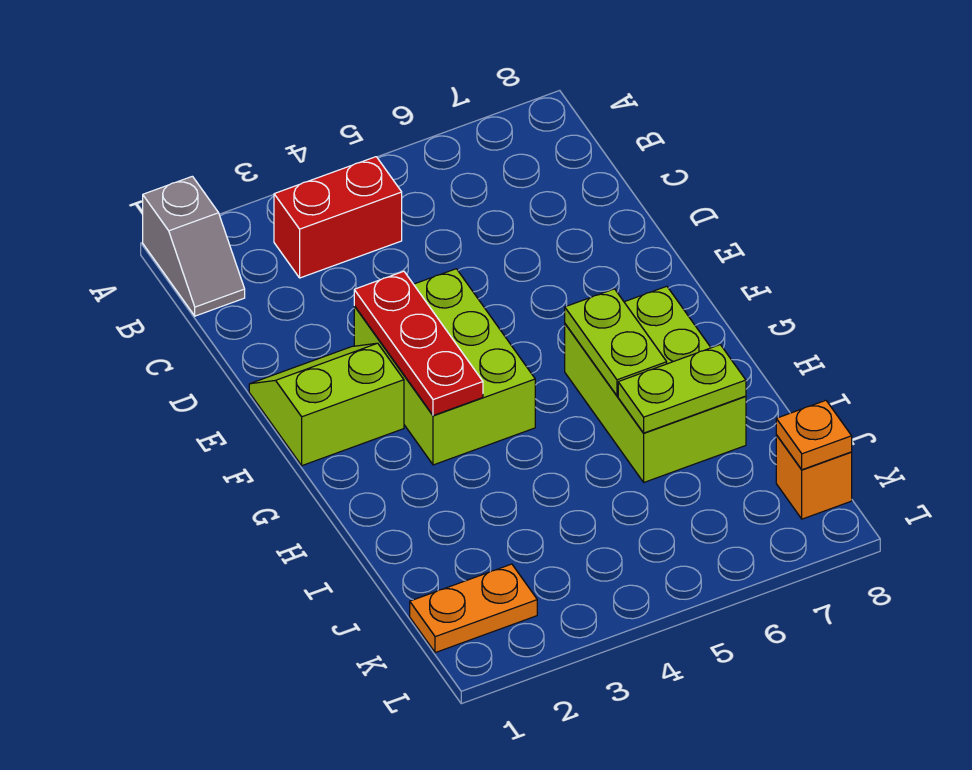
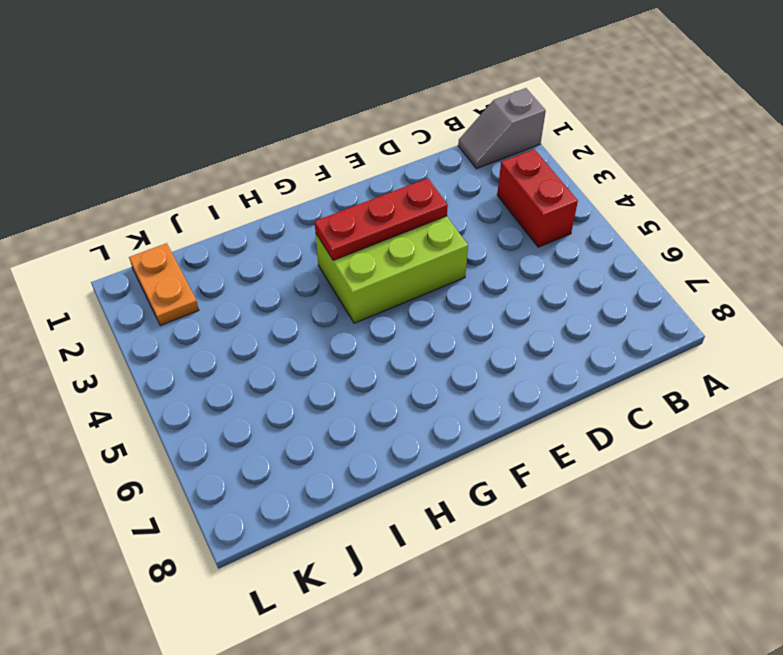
none -> lime 2x2 slope [249,343,404,466]
none -> lime 2x3 brick [565,286,746,482]

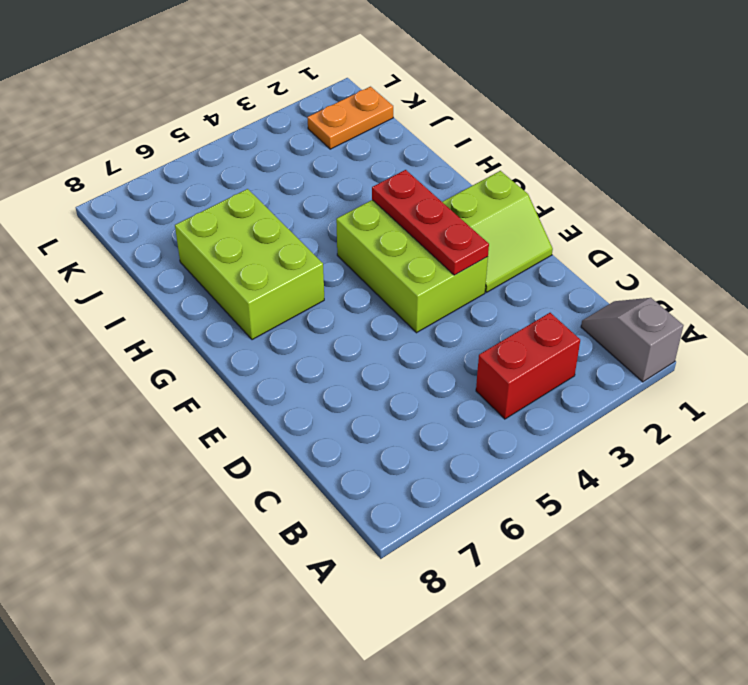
none -> orange 1x1 brick [776,435,852,519]
none -> lime 1x2 plate [565,289,667,396]

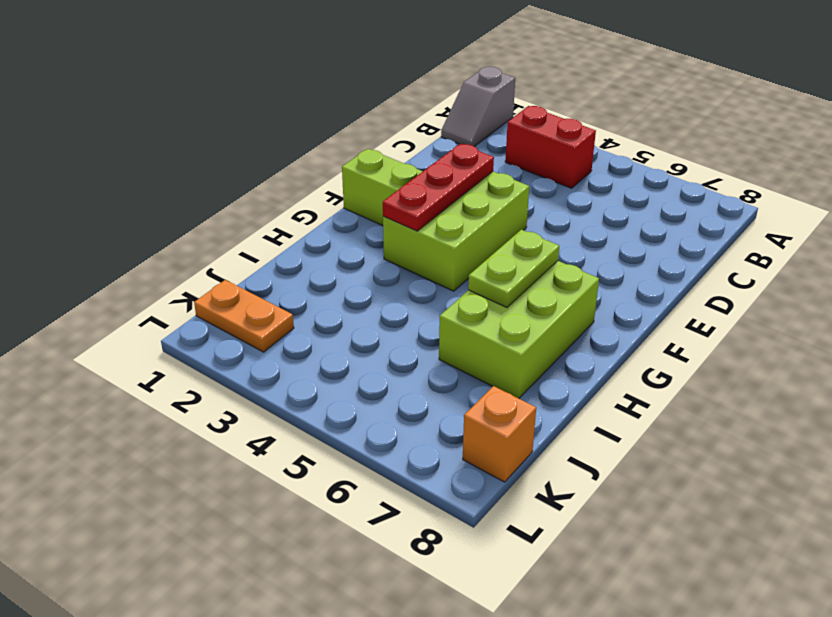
none -> lime 1x2 plate [618,345,746,433]
none -> orange 1x1 plate [776,400,852,470]

